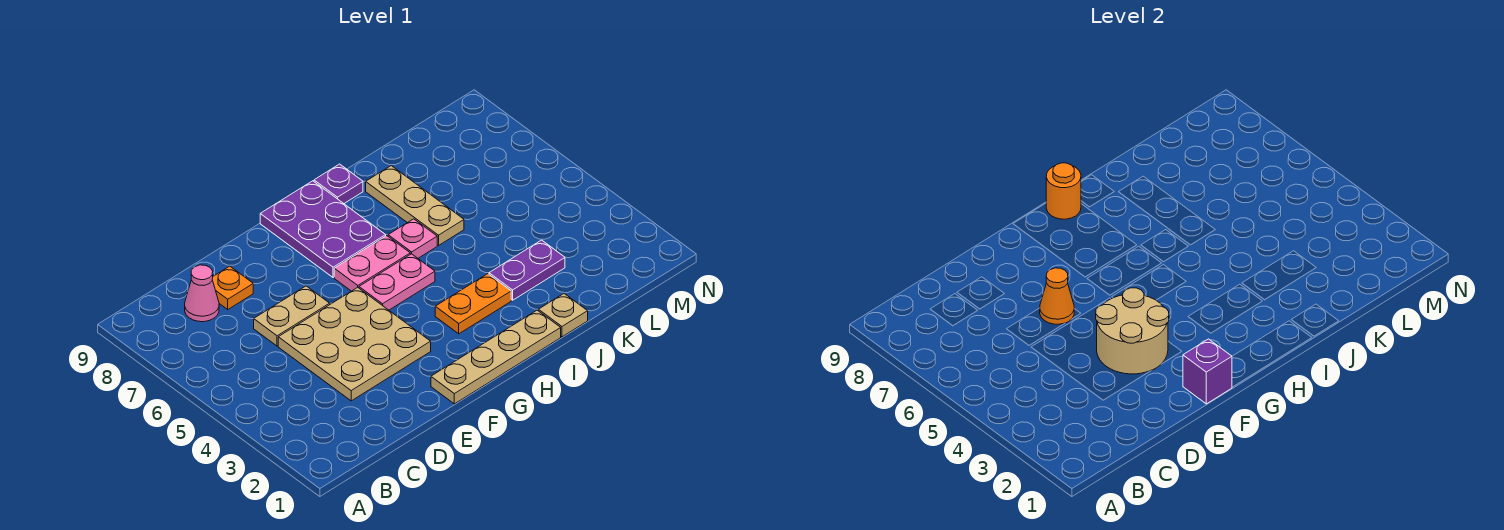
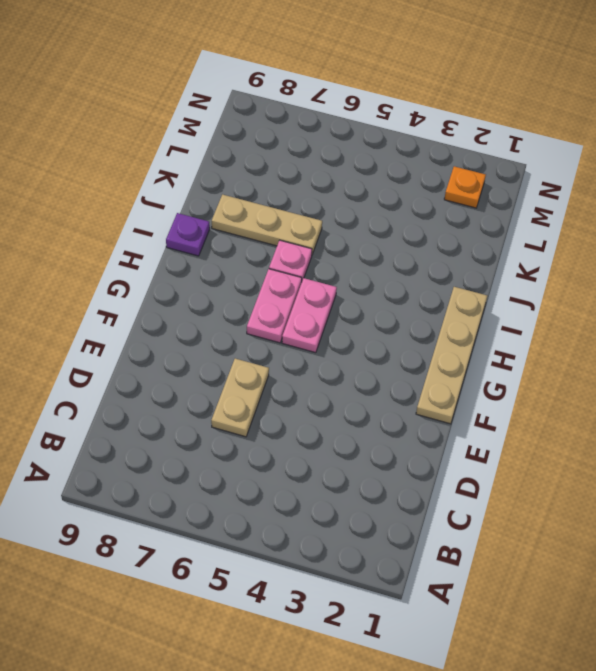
orange 1x1 plate [444,166,486,208] -> orange 1x1 plate moved to [212,266,253,309]
none -> pink 1x1 cone [185,265,219,322]
none -> tan 3x3 plate [278,287,431,401]
none -> purple 2x3 plate [260,181,386,278]

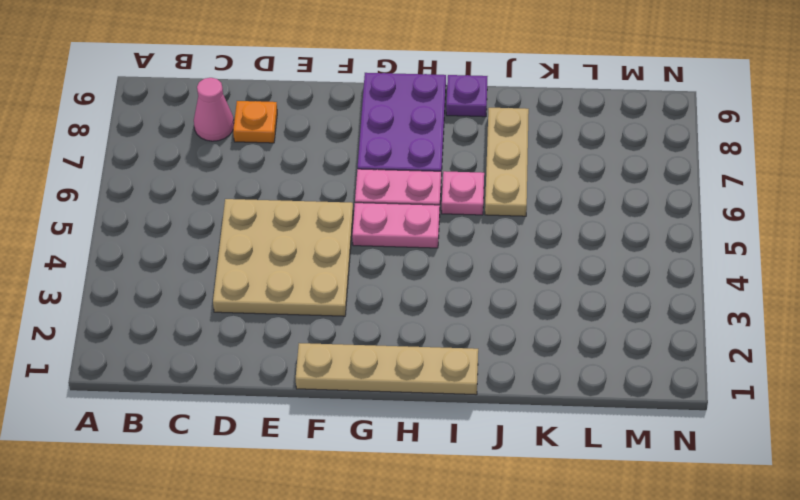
none -> tan 1x2 plate [254,286,330,346]
none -> orange 1x2 plate [435,274,511,334]
none -> tan 1x1 plate [538,294,588,337]

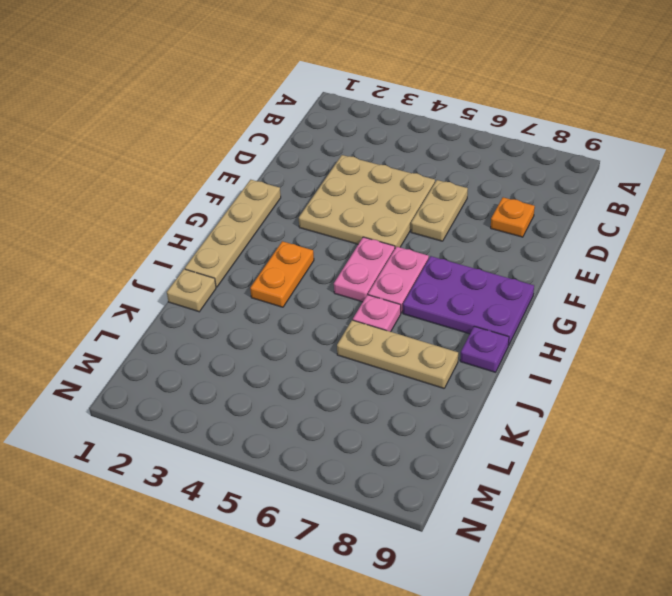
none -> pink 1x1 cone [185,265,219,322]
none -> purple 1x2 plate [489,240,565,300]
none -> tan 2x2 round brick [1096,288,1169,374]

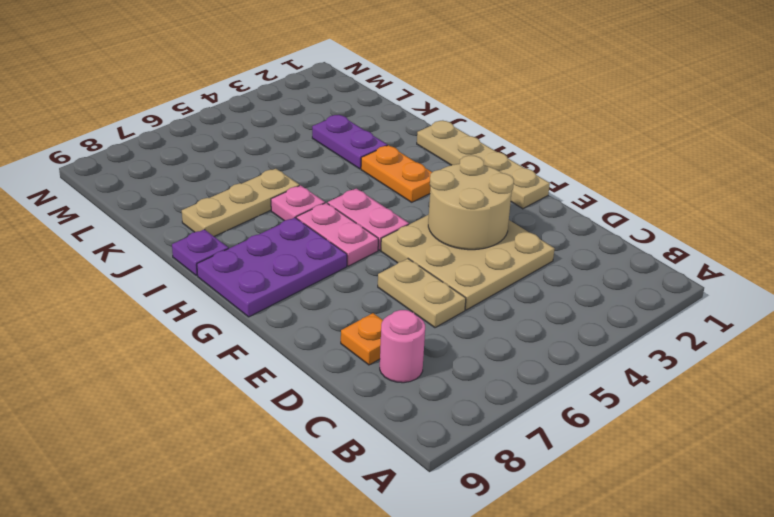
pink 1x1 round brick [380,310,425,383] -> pink 1x1 cone [185,265,219,322]
none -> tan 1x1 plate [538,294,588,337]
none -> orange 1x1 cone [1040,268,1074,324]
none -> purple 1x1 brick [1183,339,1232,404]

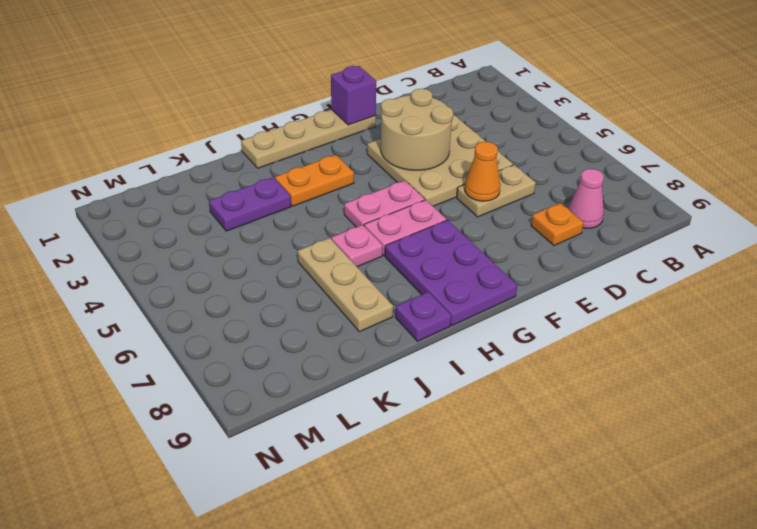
none -> tan 1x1 plate [538,294,588,337]
none -> orange 1x1 round brick [1046,163,1081,219]

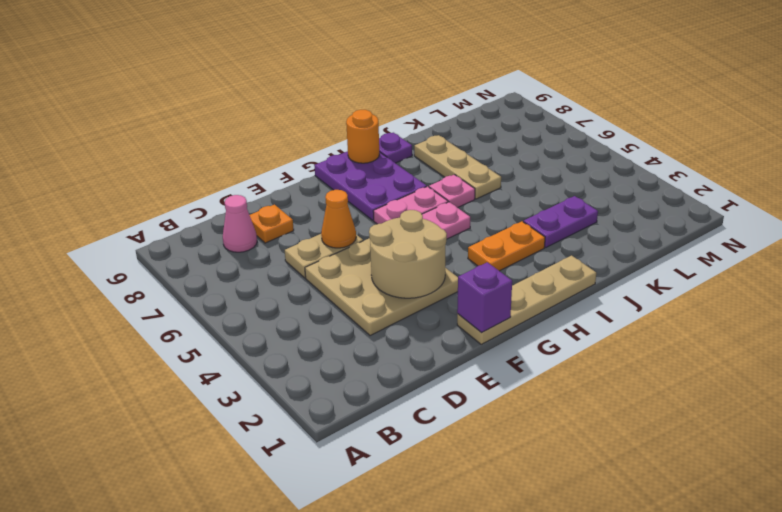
none -> tan 1x1 plate [538,294,588,337]

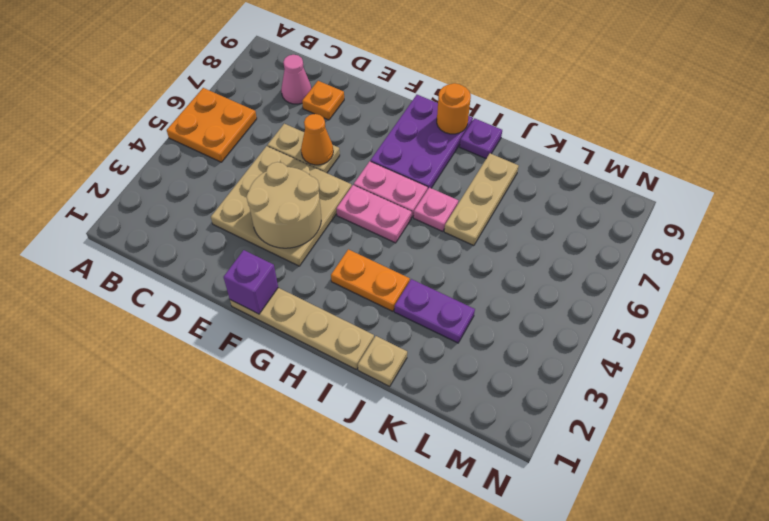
orange 2x2 plate [167,88,257,162] -> none

